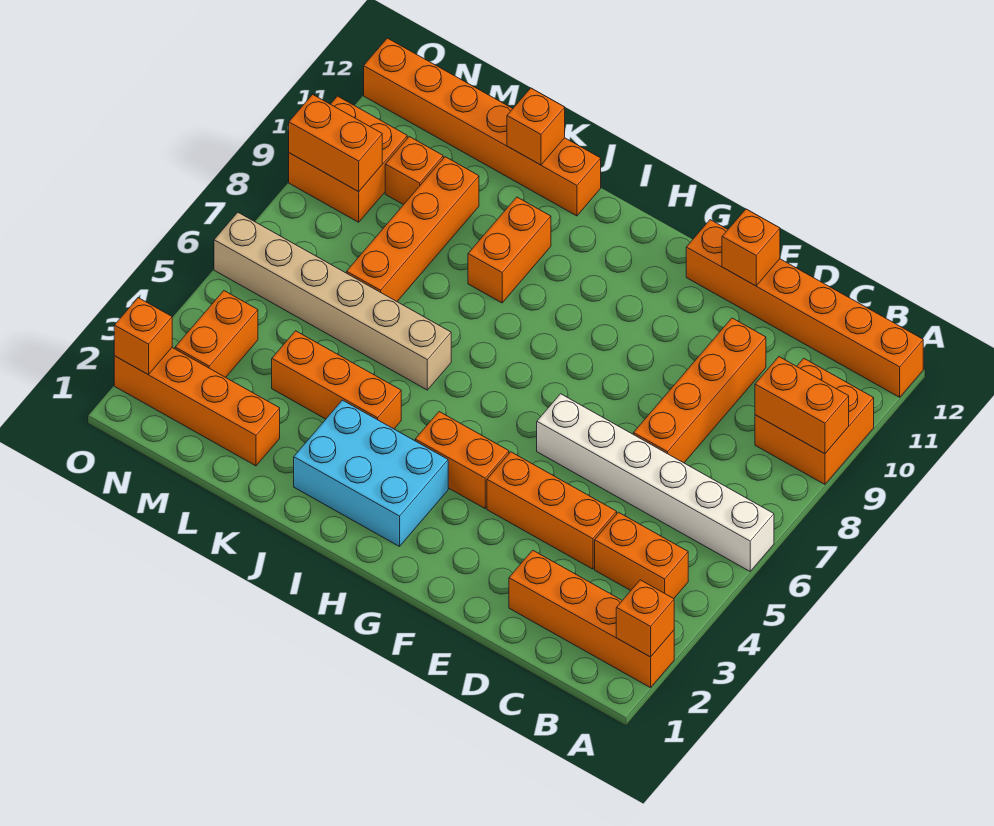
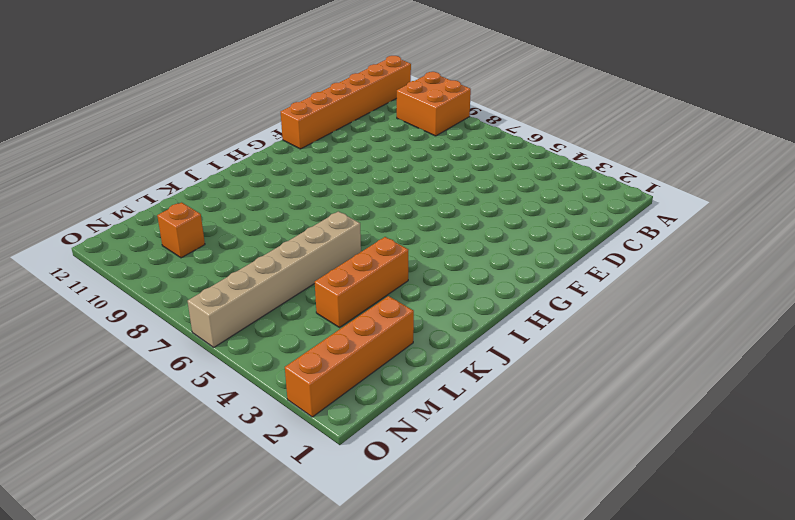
none -> orange 1x4 brick [509,550,674,688]
none -> white 1x6 brick [537,394,774,571]
none -> orange 1x2 brick [595,512,688,598]

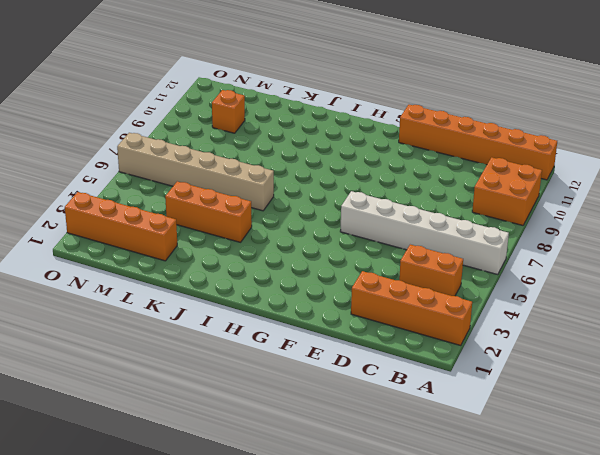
none -> orange 1x3 brick [487,452,617,569]
none -> orange 1x4 brick [633,318,766,463]
none -> orange 1x2 brick [415,412,509,508]

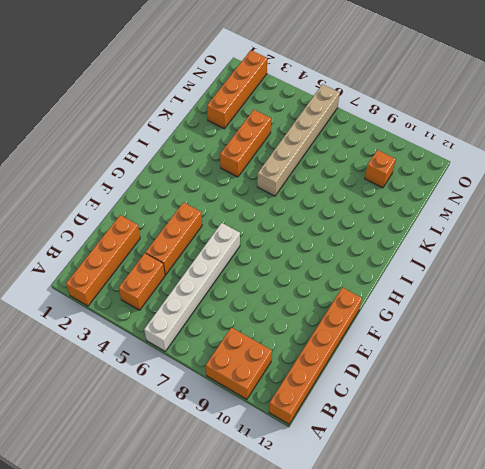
none -> orange 1x4 brick [633,318,766,463]
none -> orange 1x2 brick [415,412,509,508]
none -> cyan 2x3 brick [294,400,448,546]

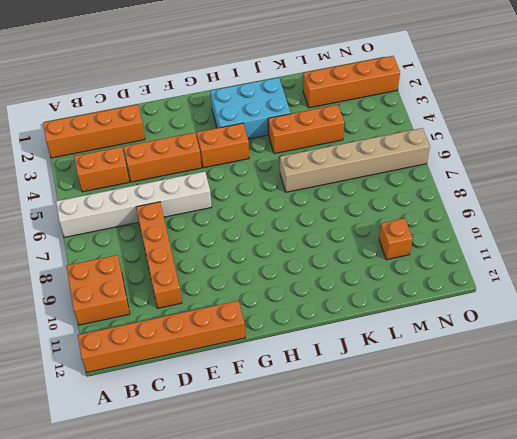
none -> orange 1x2 brick [468,197,551,303]
none -> orange 1x6 brick [364,38,601,216]
none -> orange 1x4 brick [347,157,479,301]

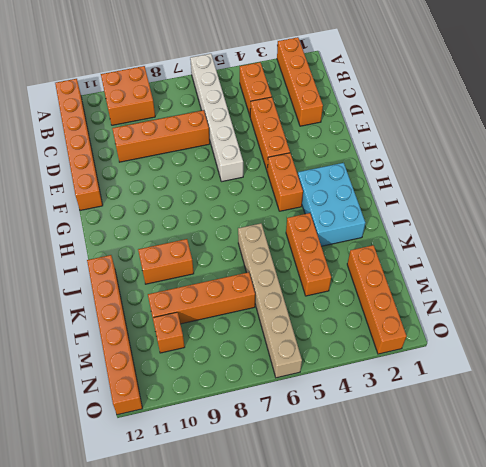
none -> orange 1x2 brick [175,291,258,377]
none -> orange 2x2 brick [289,96,407,222]
none -> orange 1x1 brick [616,580,674,657]

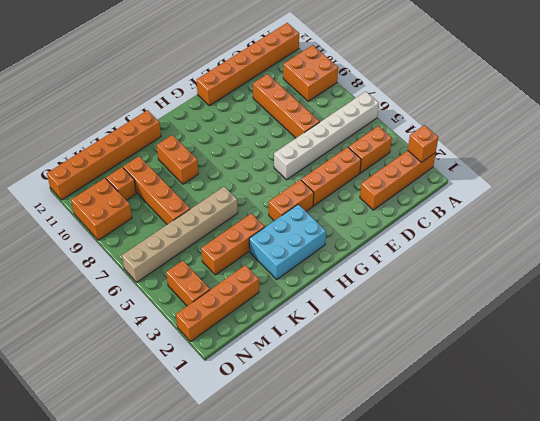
none -> orange 1x2 brick [755,357,849,454]
none -> orange 1x1 brick [722,209,780,286]
none -> orange 1x1 brick [507,88,565,165]

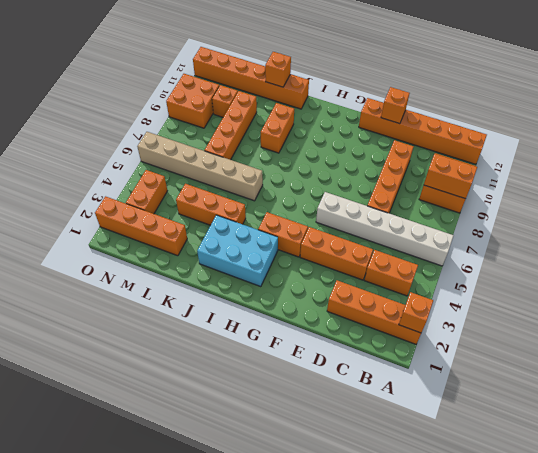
none -> orange 1x2 brick [289,94,382,192]
none -> orange 1x1 brick [114,298,172,375]

